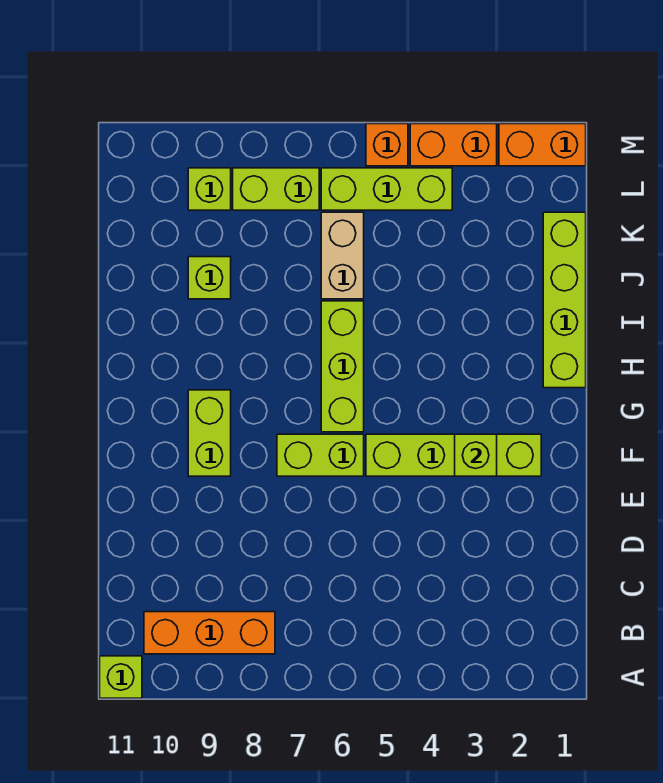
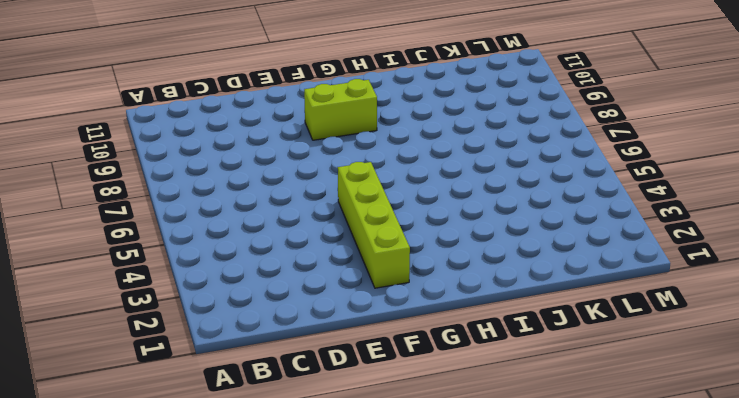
none -> lime 1x1 brick [100,656,142,698]
none -> orange 1x3 brick [144,612,275,654]
none -> lime 1x2 brick [277,434,364,476]

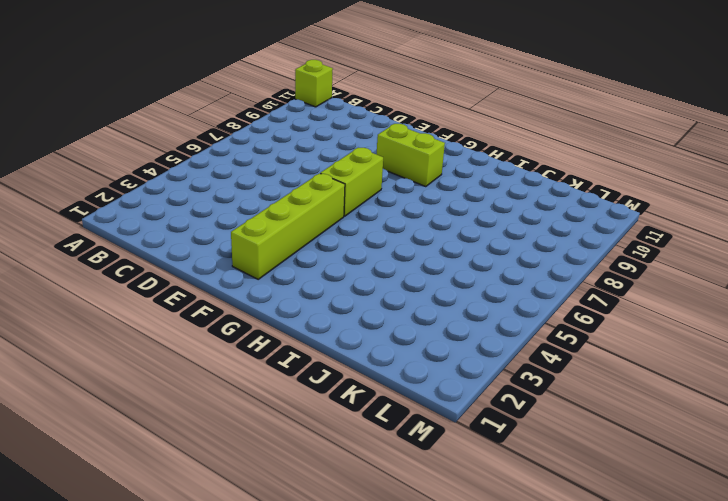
none -> orange 1x3 brick [144,612,275,654]
none -> lime 1x3 brick [321,301,364,432]
none -> lime 1x4 brick [543,212,586,388]

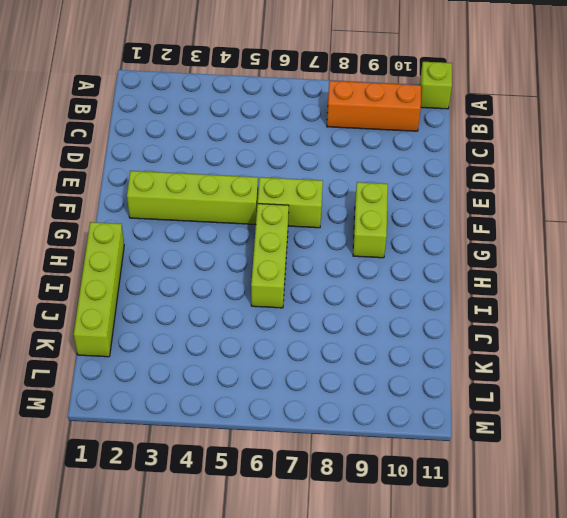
none -> tan 1x2 brick [321,212,364,299]
none -> lime 1x1 brick [188,257,231,299]
none -> lime 1x3 brick [321,168,452,210]

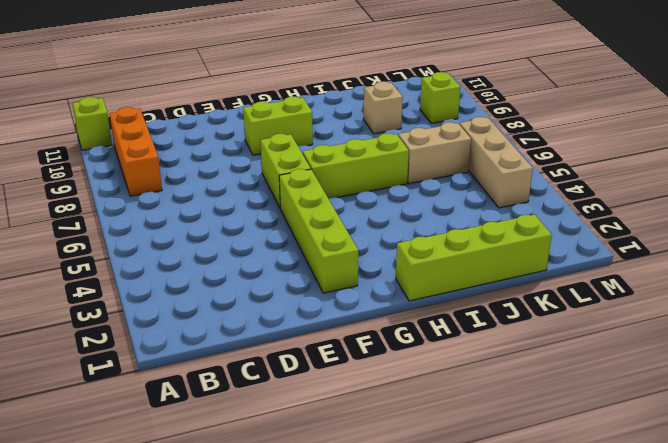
tan 1x1 brick [363,82,403,134] -> lime 1x1 brick [188,257,231,299]
tan 1x3 brick [459,117,533,208] -> lime 1x3 brick [321,168,452,210]
none -> lime 1x2 brick [233,168,319,210]
none -> orange 1x2 brick [499,124,586,166]
none -> orange 1x2 brick [410,124,497,166]

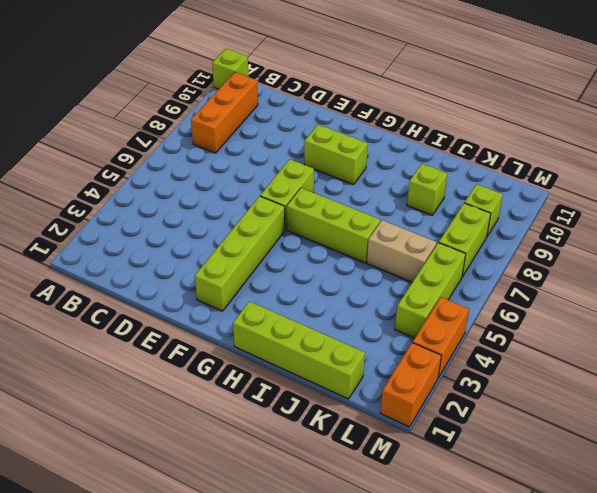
none -> orange 1x1 brick [366,124,408,166]
none -> lime 1x1 brick [455,434,497,476]

